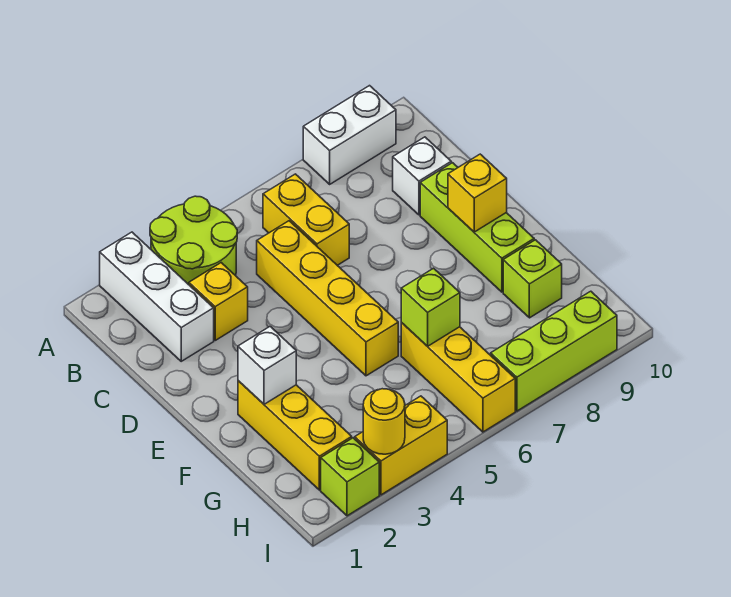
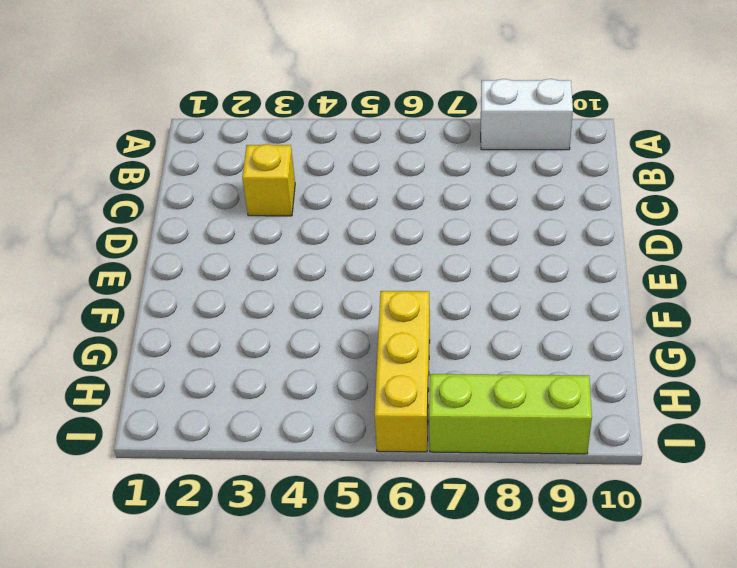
none -> white 1x3 brick [100,232,214,361]
none -> lime 2x2 round brick [150,196,237,285]
none -> yellow 1x2 brick [263,174,349,265]

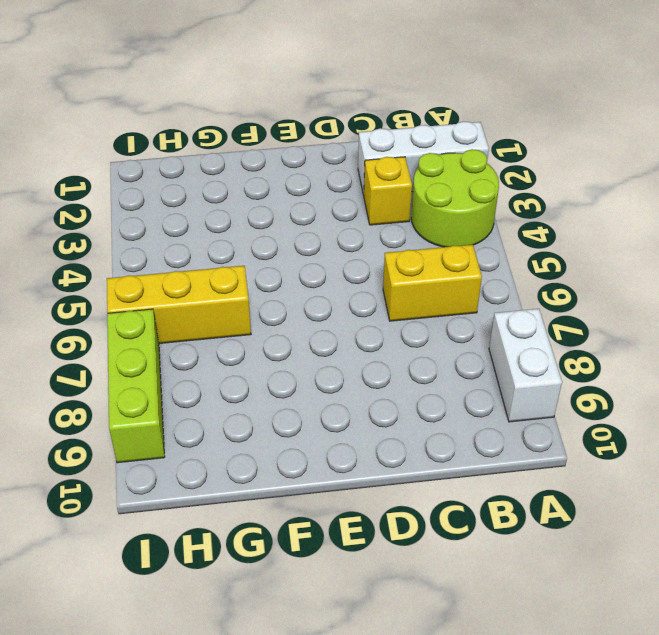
none -> yellow 1x4 brick [257,221,398,376]
none -> white 1x1 brick [393,137,451,215]
none -> lime 1x3 brick [420,163,534,292]

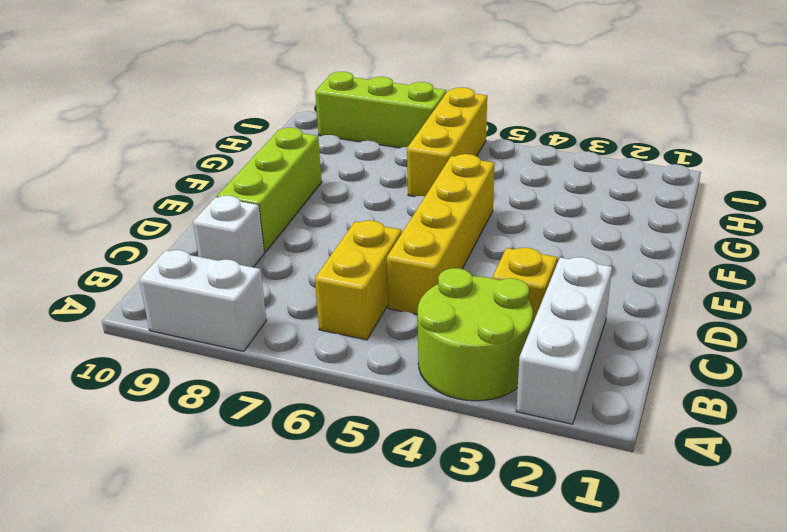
none -> yellow 1x3 brick [238,381,352,490]
none -> lime 1x1 brick [503,240,562,318]
none -> lime 1x1 brick [321,438,379,516]

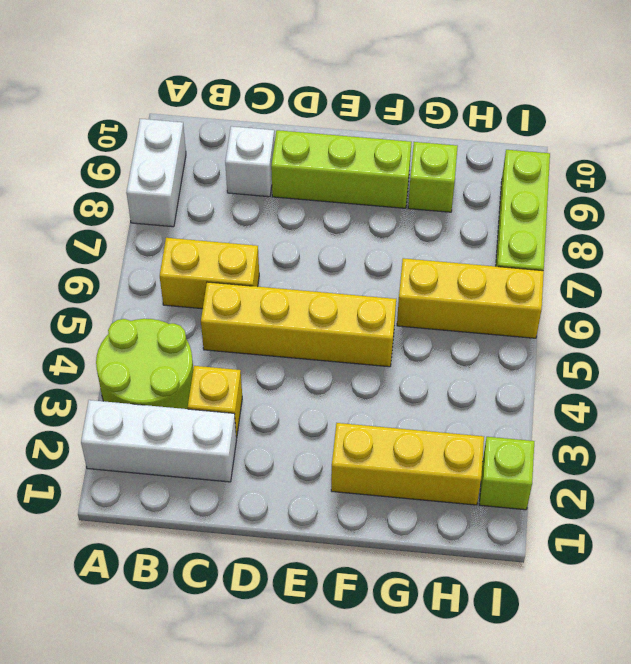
none -> yellow 1x2 brick [355,396,447,495]
none -> yellow 1x1 brick [448,154,507,232]
none -> white 1x1 brick [238,327,296,404]

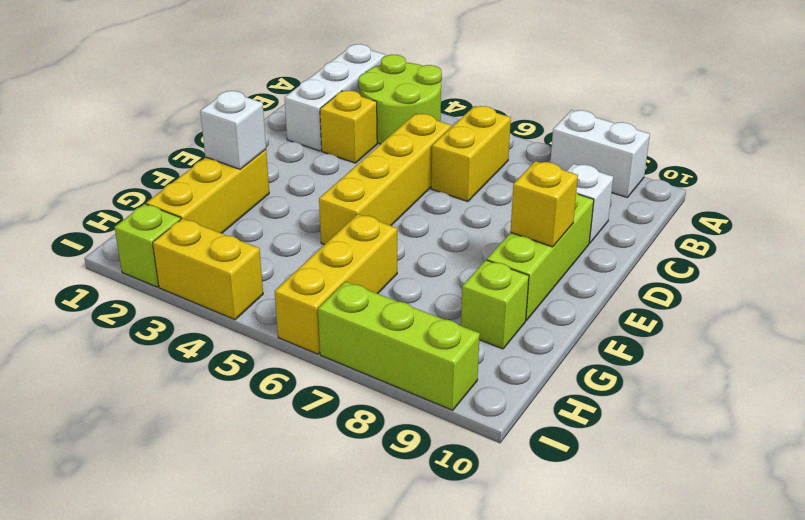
none -> lime 1x1 brick [401,268,460,346]
none -> yellow 1x1 round brick [363,389,405,454]

